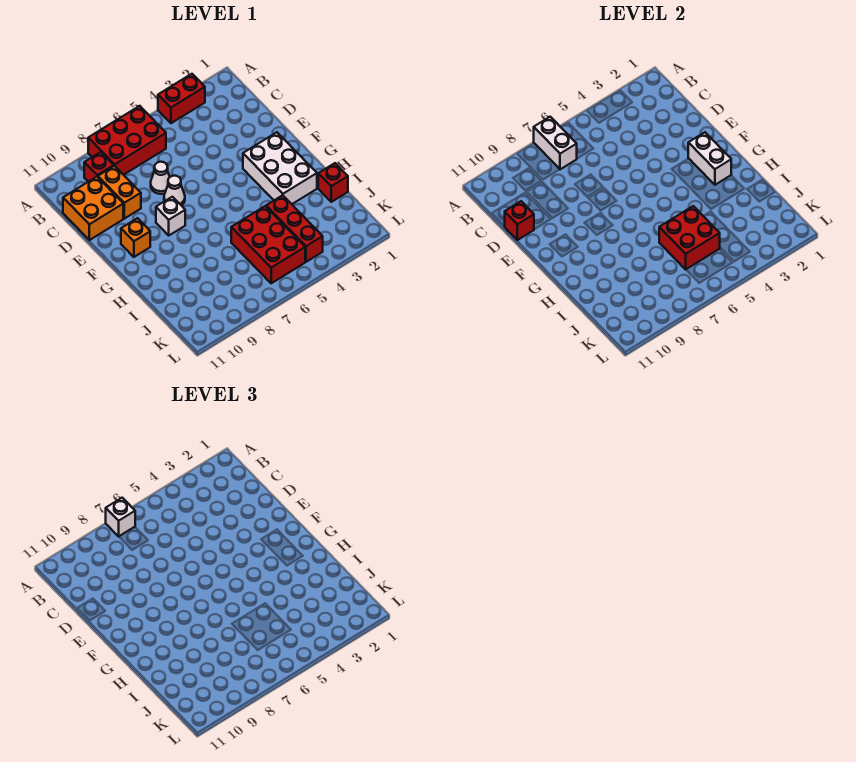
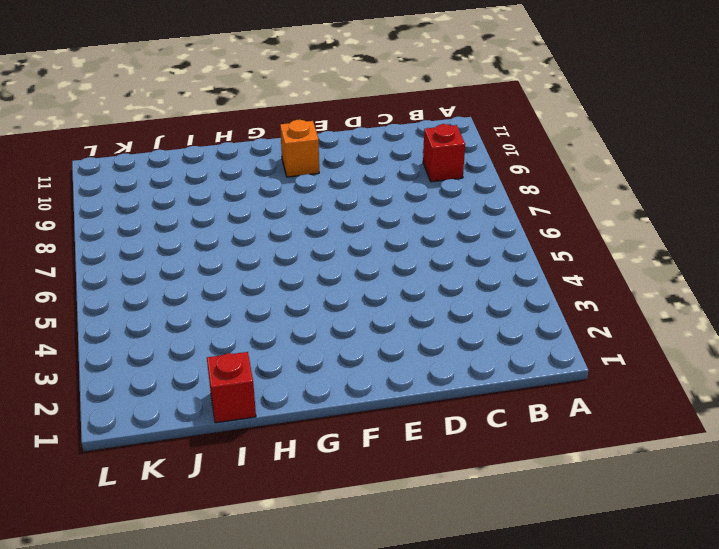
none -> red 1x2 brick [158,74,205,123]
none -> red 2x3 brick [88,106,166,175]
none -> orange 1x2 brick [98,166,141,219]

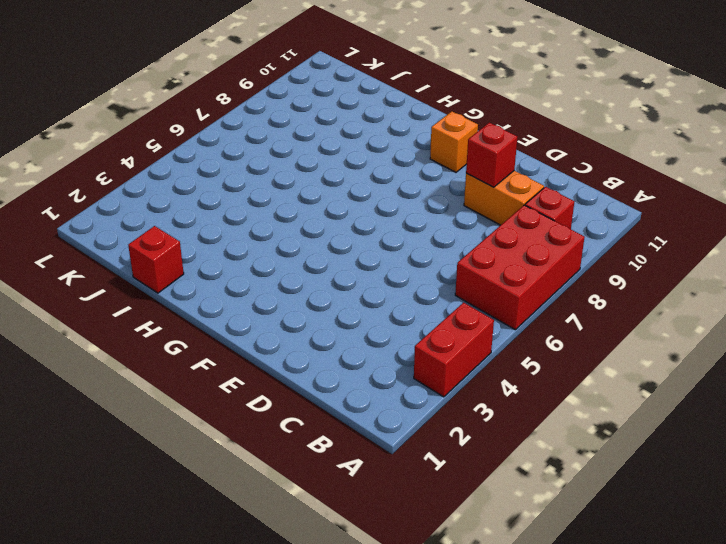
red 1x1 brick [466,123,517,187] -> red 1x1 brick moved to [504,201,534,240]
none -> orange 2x2 brick [63,177,123,240]
none -> white 1x1 cone [151,162,170,194]
none -> white 1x1 cone [164,176,185,206]

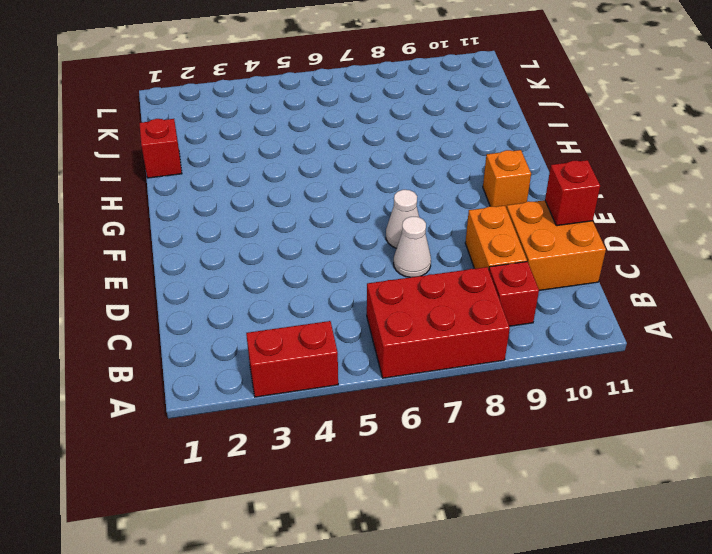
none -> white 2x3 brick [243,132,317,204]
none -> white 1x1 brick [156,197,185,235]
none -> red 1x3 brick [266,195,323,262]

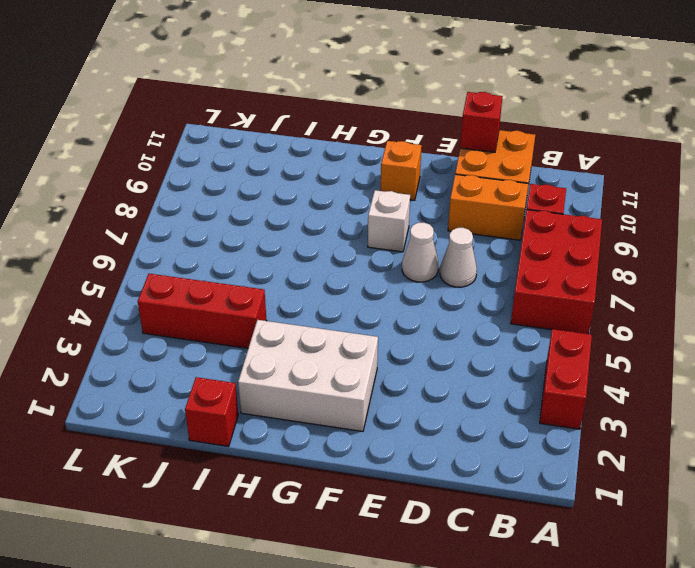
none -> red 2x3 brick [231,206,305,283]
none -> white 1x2 brick [534,117,577,169]
none -> white 1x2 brick [688,132,731,185]

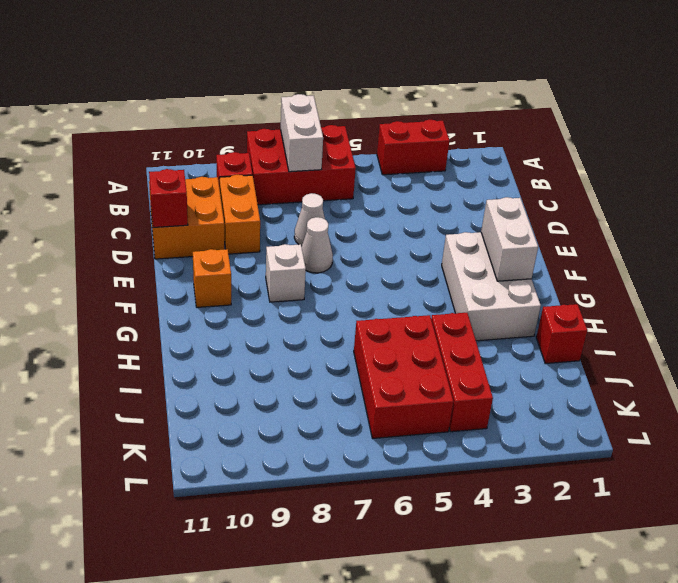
none -> red 2x2 brick [659,206,720,269]
none -> white 1x1 brick [106,498,135,536]

